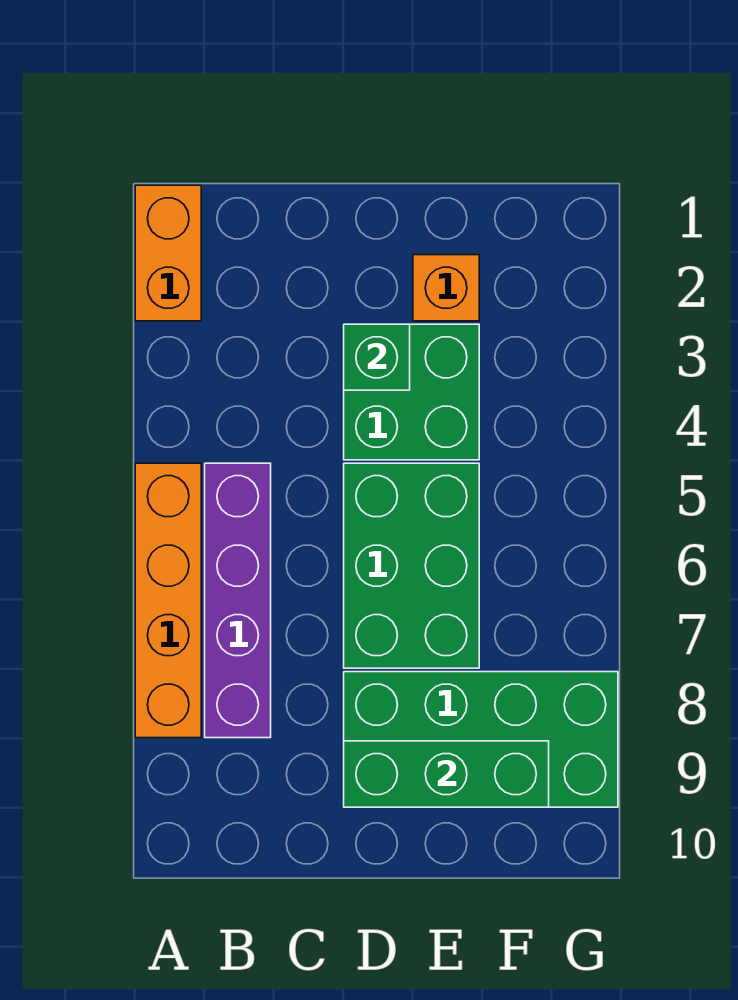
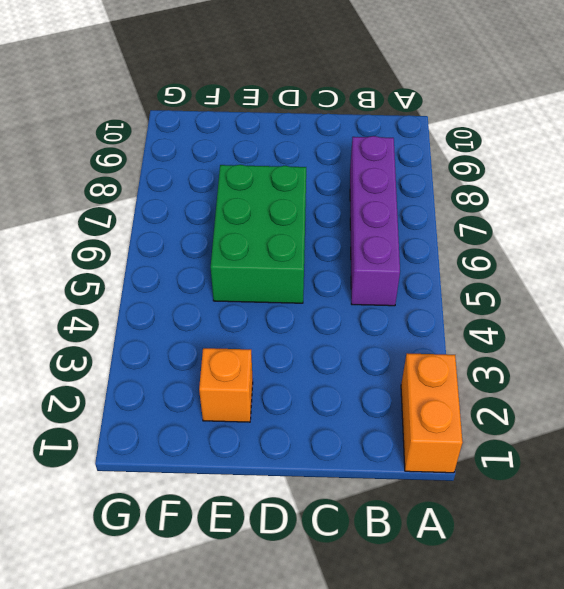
none -> orange 1x4 brick [135,463,201,738]
none -> green 2x2 brick [344,324,479,460]

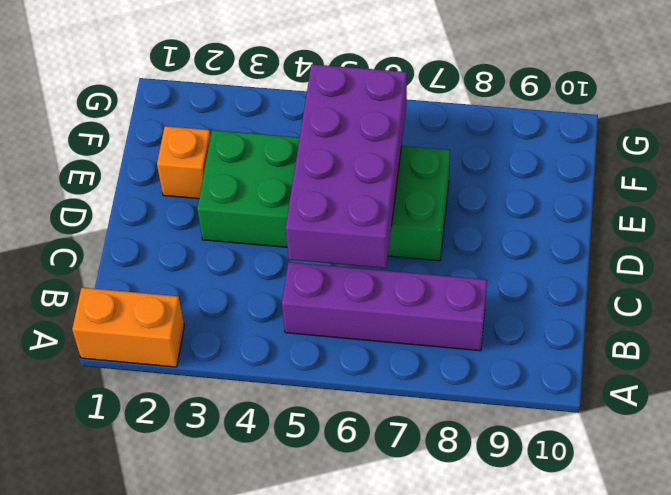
purple 2x4 brick [285,64,407,268] -> none
none -> orange 1x4 brick [135,463,201,738]
none -> green 2x4 brick [344,672,618,807]

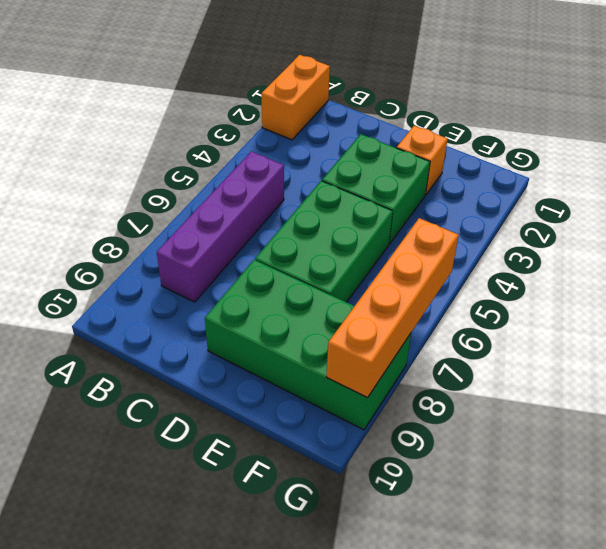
orange 1x4 brick [327,218,459,398] -> orange 1x4 brick moved to [135,463,201,738]
none -> green 1x1 brick [344,324,410,390]
none -> green 1x3 brick [344,741,549,807]

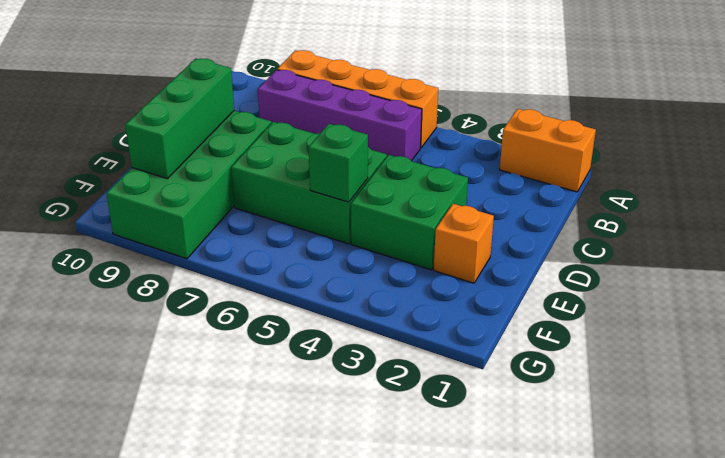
green 1x1 brick [309,124,368,202] -> green 1x1 brick moved to [344,324,410,390]

